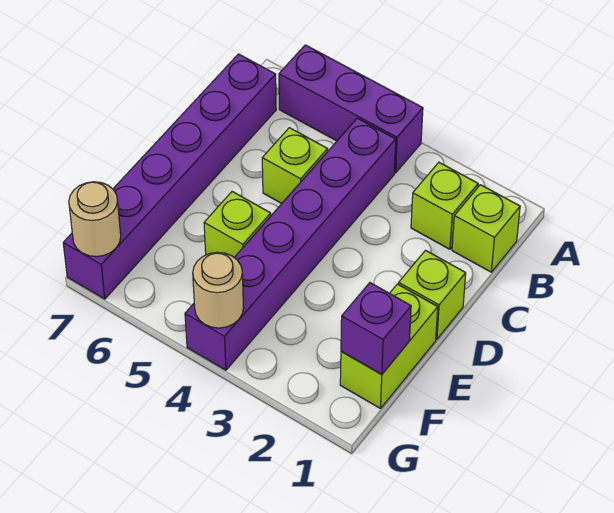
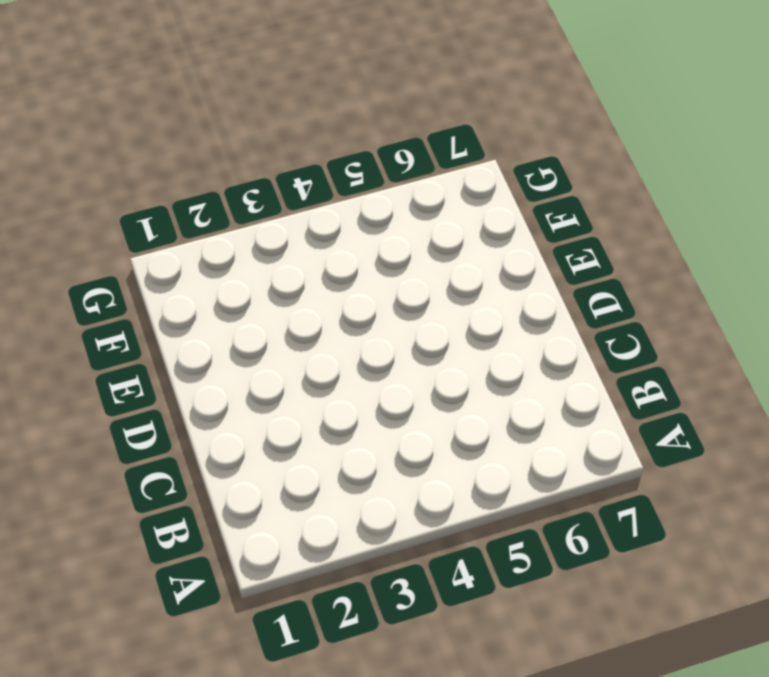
none -> purple 1x3 brick [279,45,423,173]
none -> lime 1x1 brick [452,185,520,272]
none -> lime 1x1 brick [411,162,478,249]

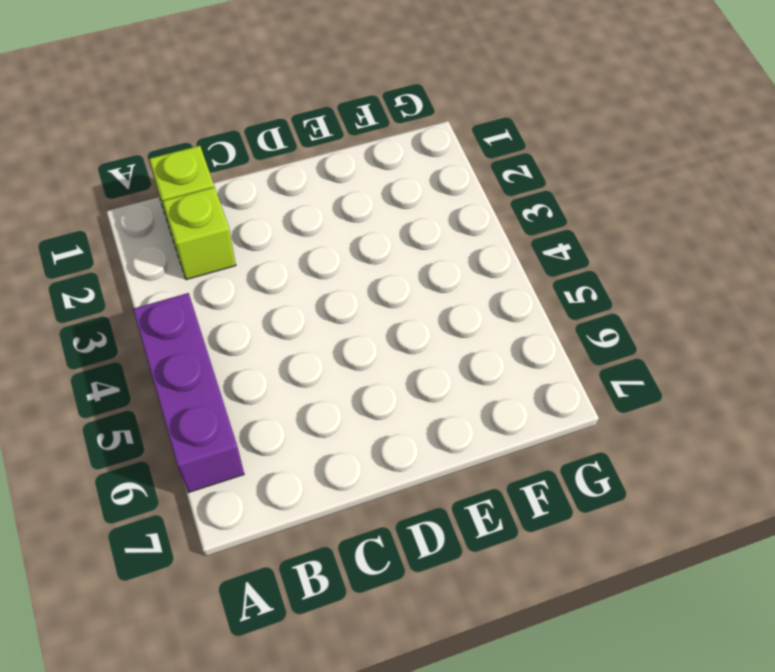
none -> purple 1x6 brick [185,118,396,370]
none -> purple 1x6 brick [63,54,276,299]
none -> lime 1x1 brick [262,128,328,204]

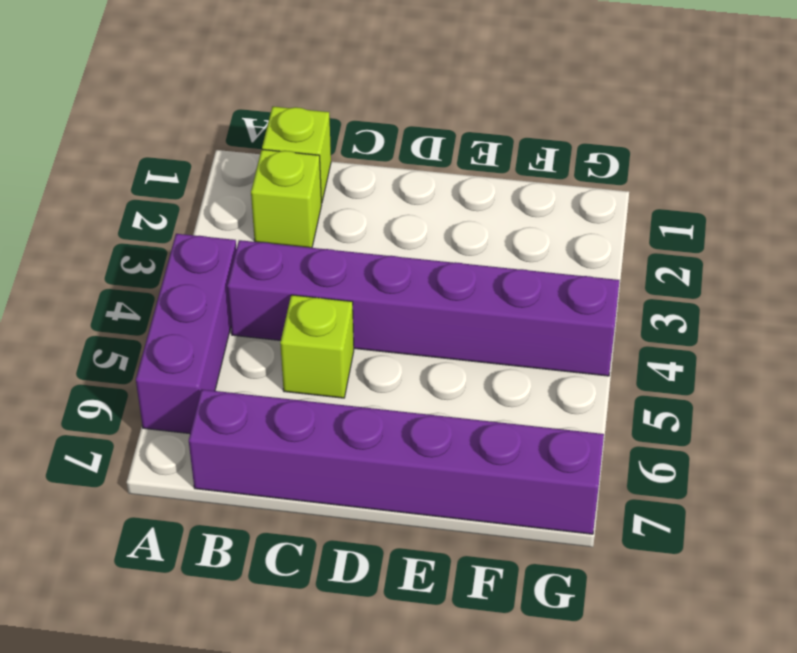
none -> lime 1x1 brick [399,250,466,339]
none -> lime 1x2 brick [340,284,438,409]
none -> lime 1x1 brick [204,192,271,257]

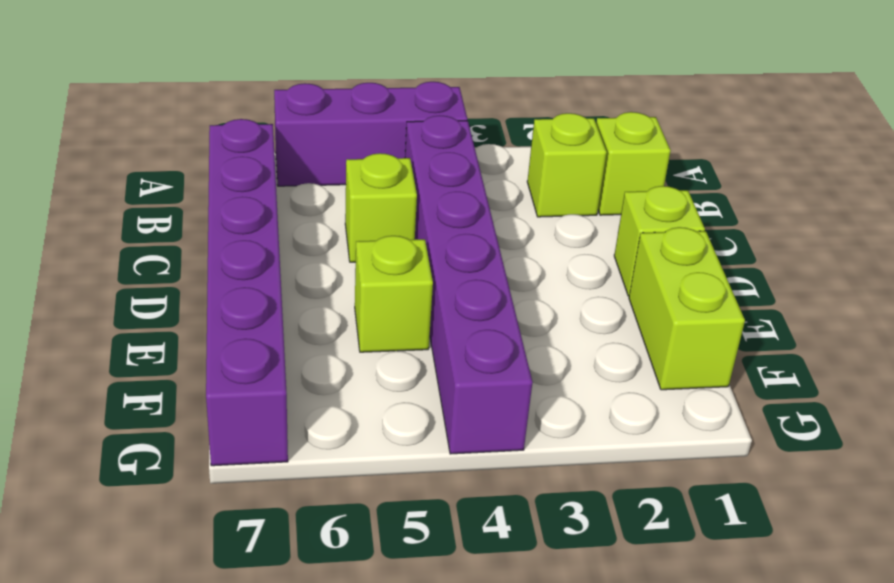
none -> purple 1x1 brick [341,283,411,375]
none -> tan 1x1 round brick [193,252,244,328]
none -> tan 1x1 round brick [69,182,121,257]

